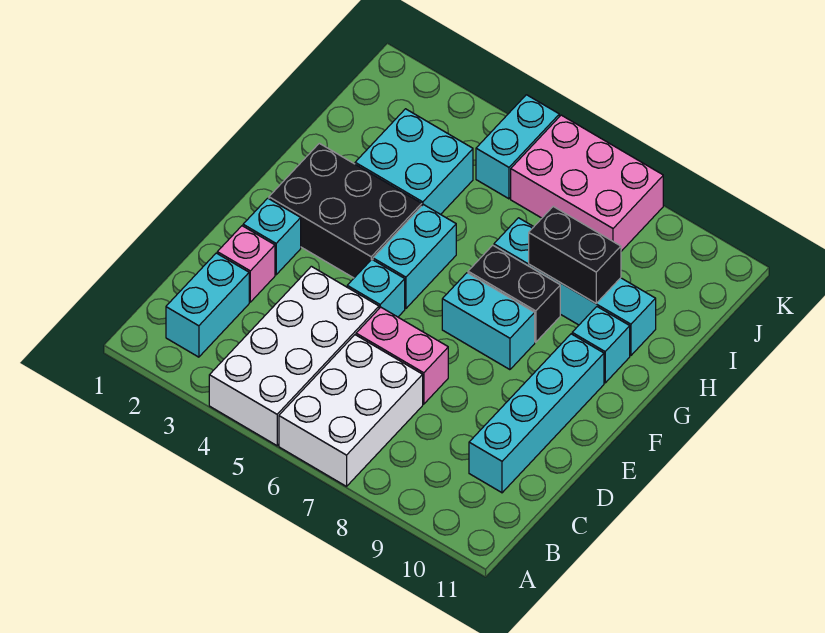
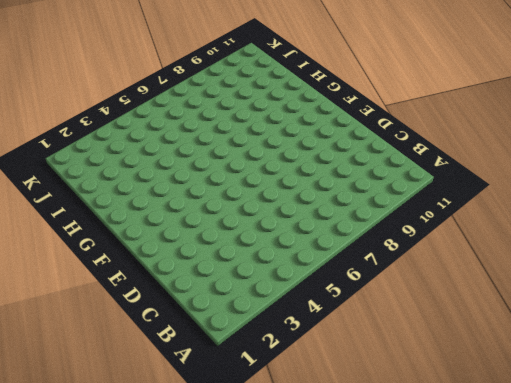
none -> white 2x4 brick [209,266,379,446]
none -> white 2x3 brick [279,335,423,486]
none -> cyan 1x2 brick [166,253,249,357]

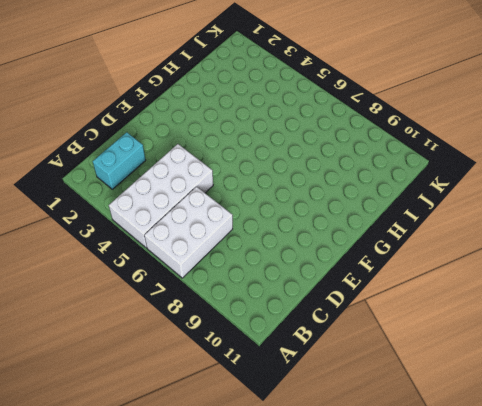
none -> cyan 1x4 brick [469,334,604,493]
none -> pink 1x1 brick [217,226,275,302]
none -> pink 1x2 brick [356,307,448,404]

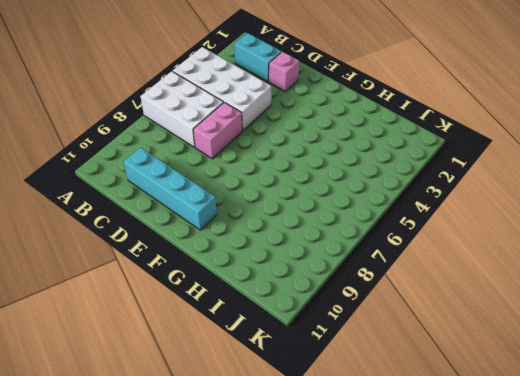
none -> cyan 1x1 brick [243,198,301,275]
none -> cyan 1x1 brick [347,260,405,317]
none -> black 2x3 brick [269,143,422,278]

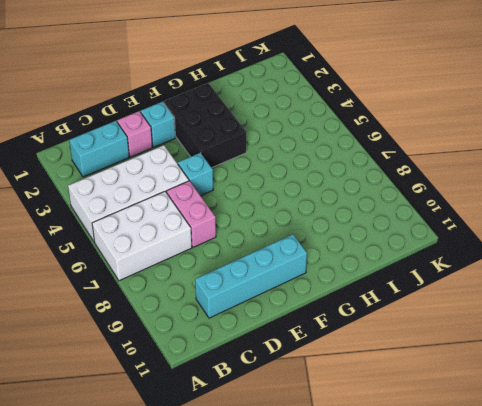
none -> cyan 1x2 brick [373,204,456,308]
none -> cyan 1x2 brick [442,273,535,370]
none -> black 1x2 brick [468,245,560,342]

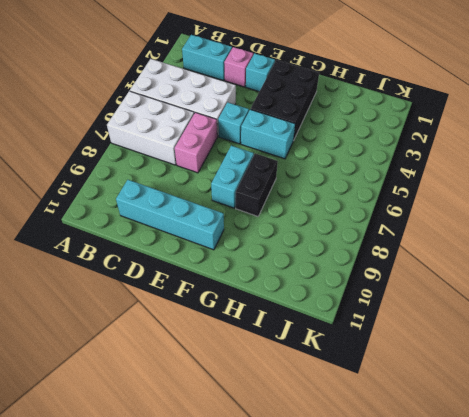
none -> cyan 1x1 brick [572,307,630,383]
none -> cyan 2x2 brick [355,109,473,214]
none -> cyan 1x4 brick [494,218,656,355]

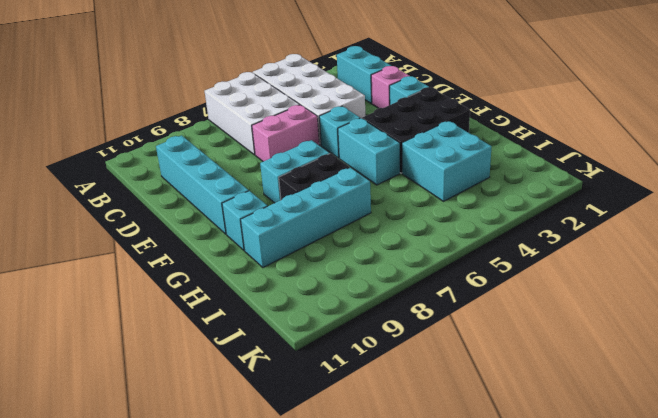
none -> cyan 1x2 brick [476,95,559,199]
none -> pink 2x3 brick [511,115,663,251]
none -> black 1x2 brick [529,207,621,303]

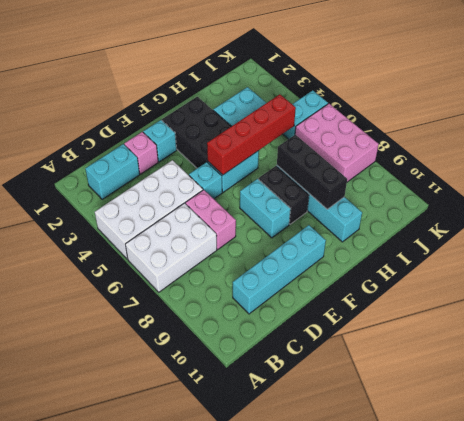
red 1x4 brick [207,94,296,175] -> none
black 1x3 brick [277,135,347,209] -> black 1x2 brick [529,207,621,303]
none -> cyan 1x1 brick [572,307,630,383]

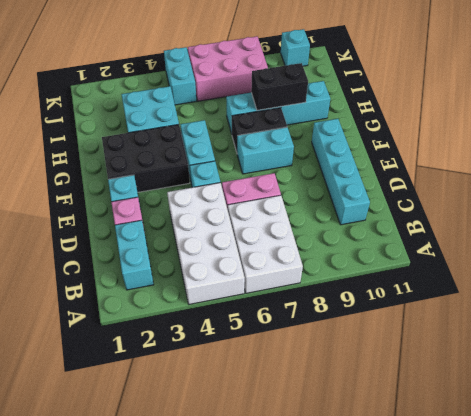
cyan 1x1 brick [281,29,310,66] -> cyan 1x1 brick moved to [572,307,630,383]

